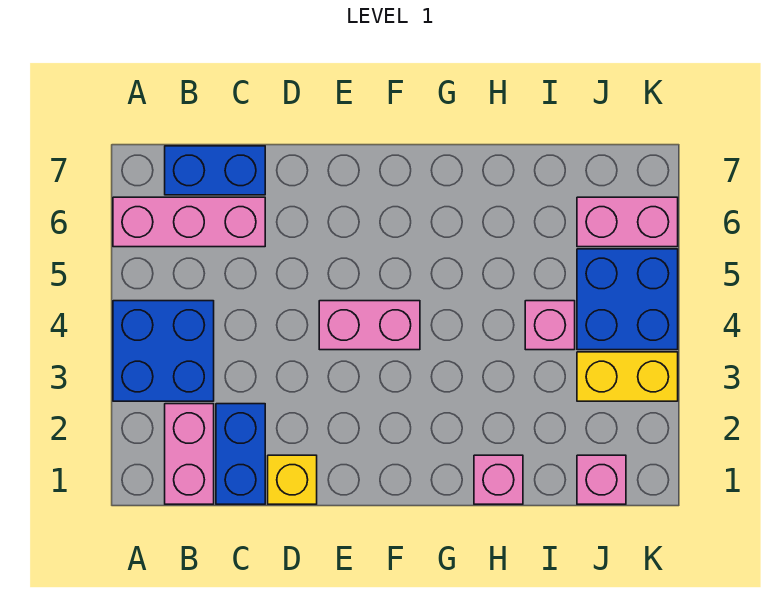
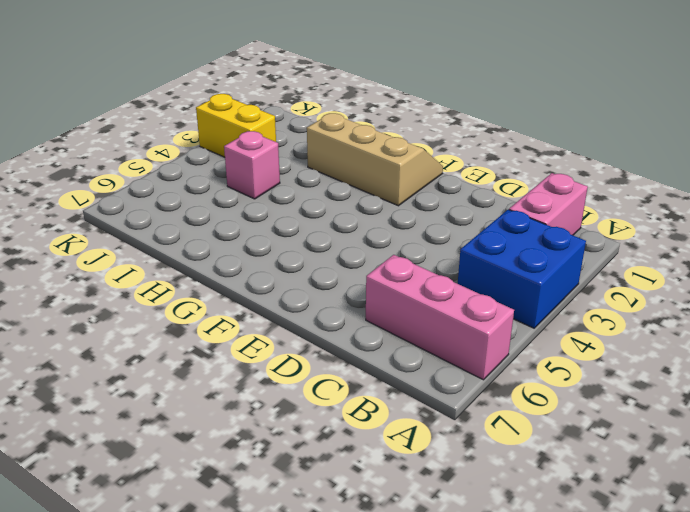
tan 2x3 slope [307,113,443,206] -> pink 1x1 brick [474,455,523,504]
none -> blue 1x2 brick [165,146,265,195]
none -> blue 1x2 brick [216,404,265,504]
none -> yellow 1x1 brick [268,455,317,504]

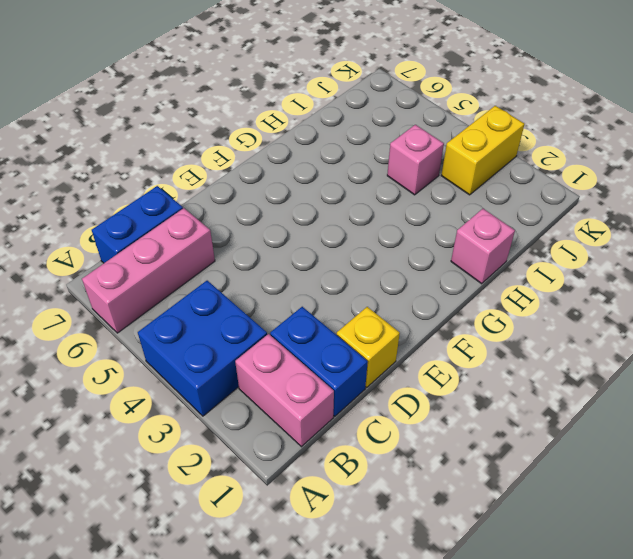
none -> pink 1x2 brick [319,301,420,350]
none -> pink 1x1 brick [577,455,626,504]
none -> blue 2x2 brick [577,249,678,350]

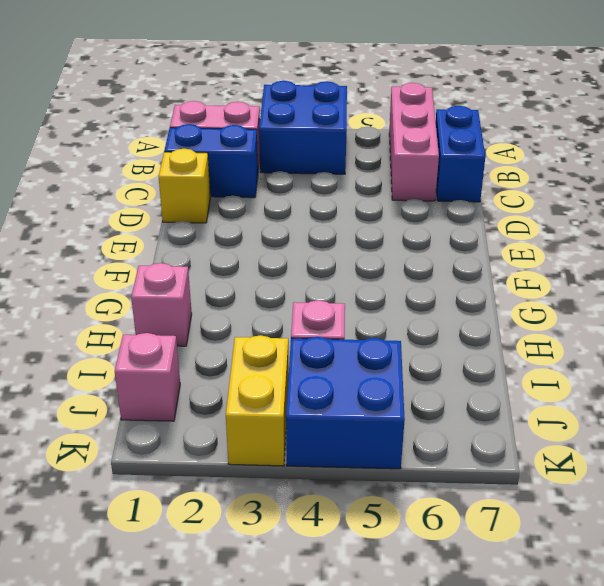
none -> pink 1x2 brick [319,301,420,350]
none -> pink 1x2 brick [577,197,678,247]

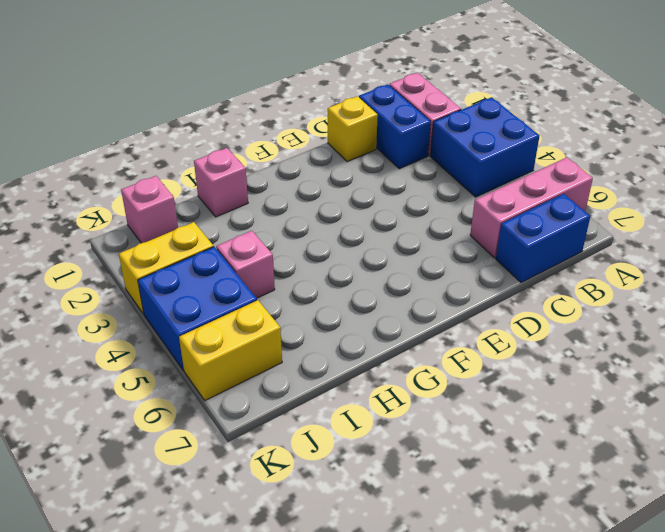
yellow 1x2 brick [179,300,282,400] -> pink 1x2 brick [577,197,678,247]
none -> pink 1x2 brick [319,301,420,350]

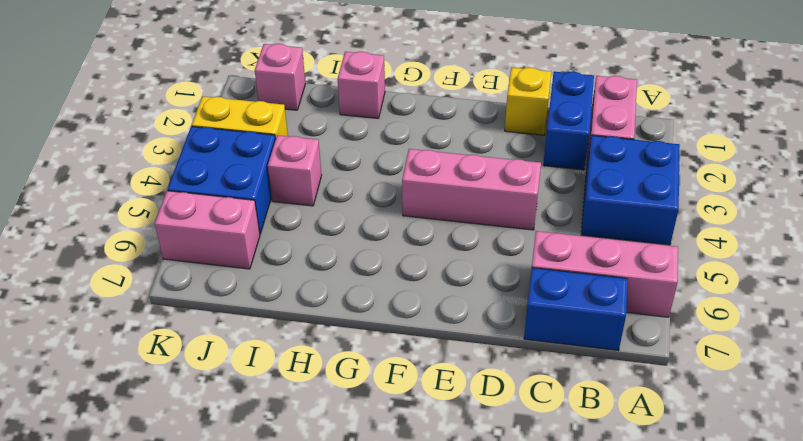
pink 1x3 brick [402,149,541,230] -> pink 1x2 brick [319,301,420,350]

